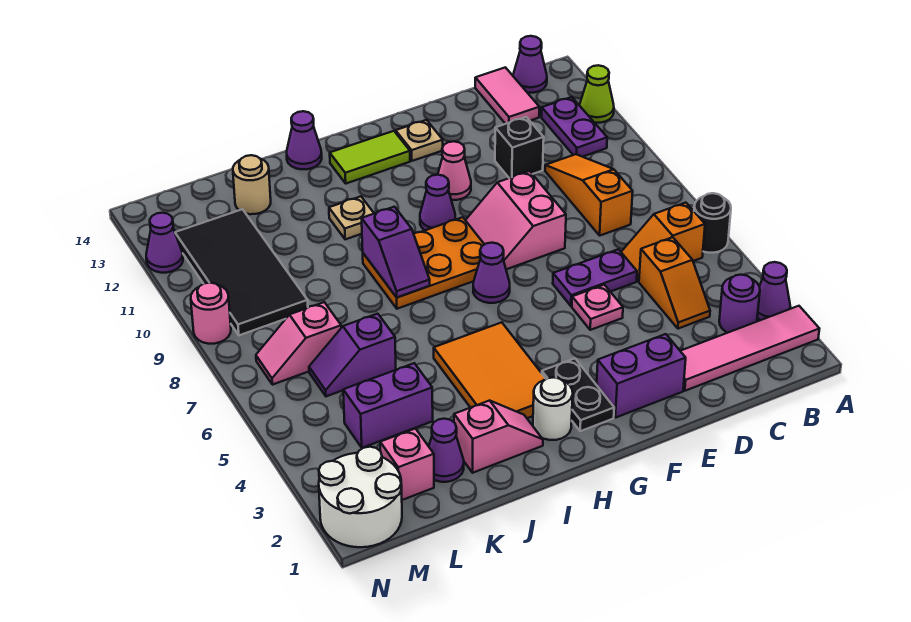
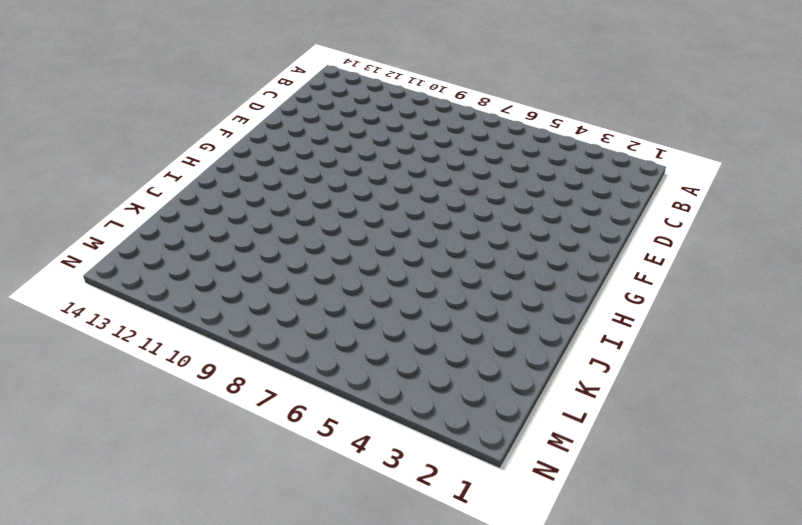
none -> pink 1x4 tile [681,306,819,391]
none -> purple 1x1 cone [757,262,790,320]
none -> black 1x1 round brick [694,193,731,253]
none -> lime 1x1 cone [580,65,614,123]

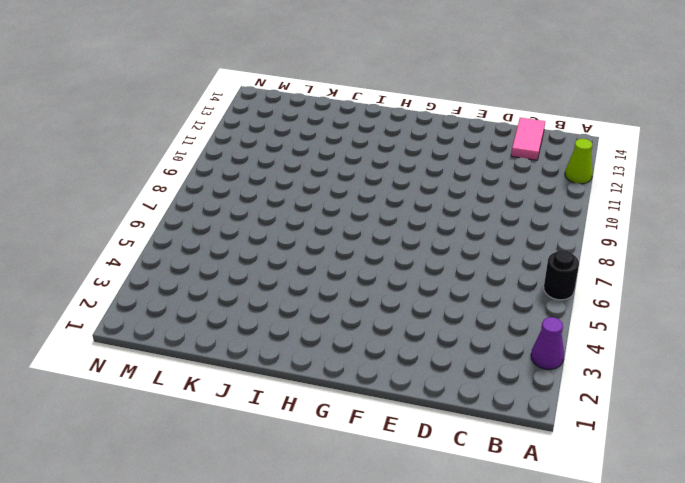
none -> pink 1x4 tile [681,306,819,391]
none -> purple 1x1 round brick [719,275,760,333]
none -> orange 1x2 slope [621,203,705,281]
none -> purple 1x2 plate [542,97,607,157]

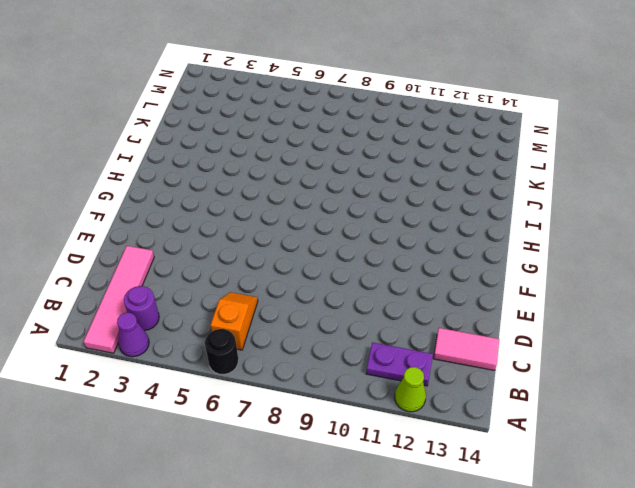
none -> purple 1x1 cone [513,36,547,93]
none -> orange 1x2 slope [639,237,710,329]
none -> orange 1x3 slope [545,154,633,235]
none -> purple 1x2 plate [553,249,637,306]

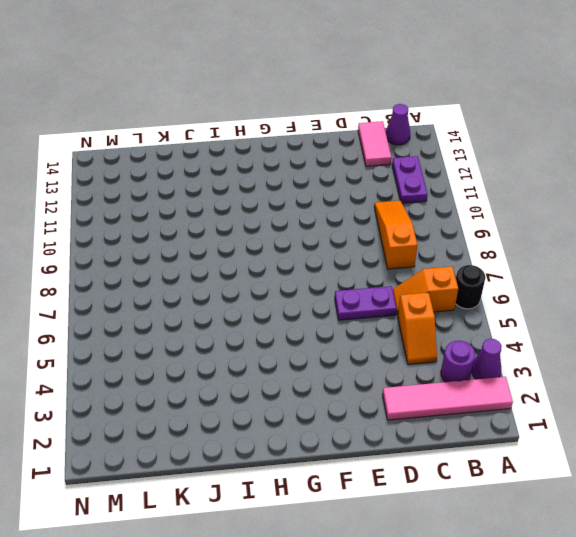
none -> lime 1x1 cone [580,65,614,123]
none -> black 1x1 brick [495,117,544,178]
none -> purple 1x2 brick [597,334,686,418]
none -> pink 1x1 plate [572,285,623,330]

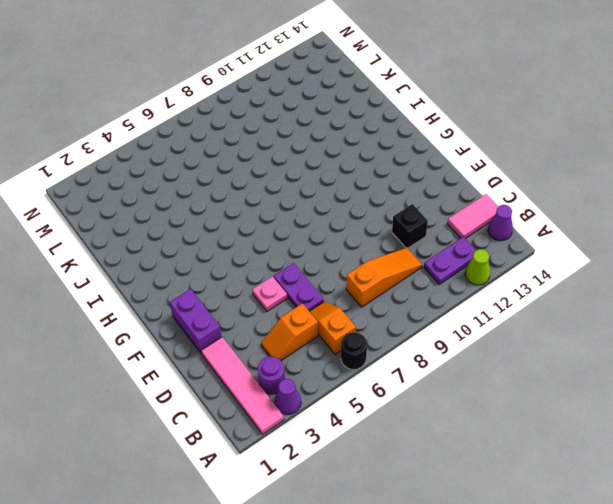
none -> pink 2x2 slope [465,171,566,269]
none -> pink 1x1 cone [438,141,471,200]
none -> tan 1x1 plate [396,120,443,161]
none -> black 1x2 plate [542,359,614,431]

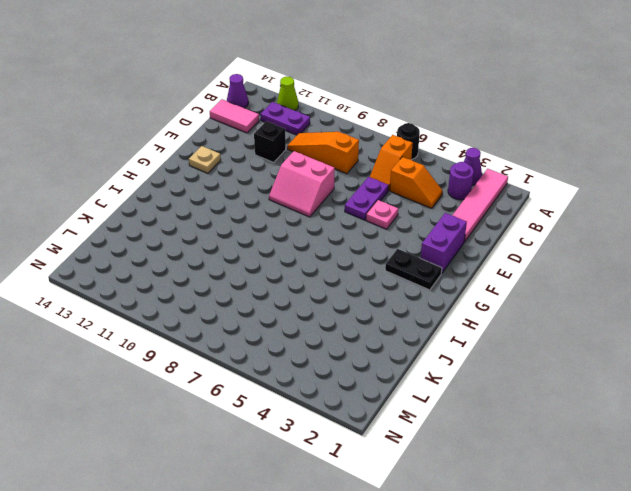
none -> pink 1x1 cone [438,141,471,200]
none -> purple 1x1 cone [473,243,510,303]
none -> orange 2x3 plate [363,217,485,309]
none -> purple 1x1 cone [420,175,455,230]

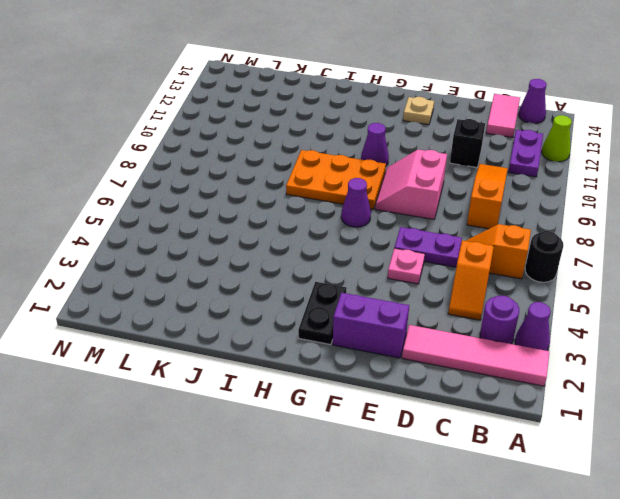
none -> pink 1x1 cone [438,141,471,200]
none -> lime 1x2 tile [330,131,410,184]
none -> white 1x1 round brick [533,377,573,440]
none -> orange 2x3 tile [434,322,546,418]

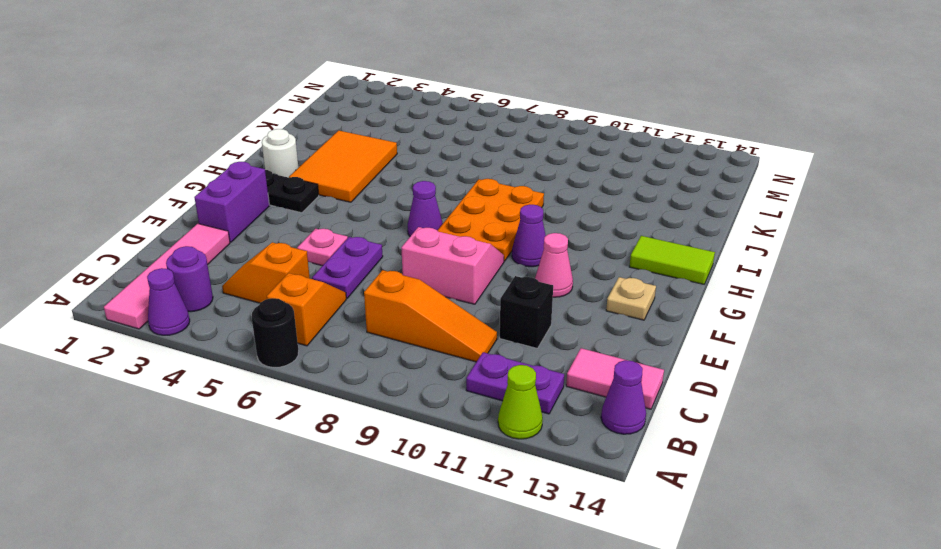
orange 2x3 tile [289,130,397,202] -> orange 2x3 tile turned to [434,322,546,418]
lime 1x2 tile [630,236,715,284] -> lime 1x2 tile turned to [330,131,410,184]
none -> pink 1x2 slope [454,400,543,473]
none -> tan 1x1 plate [329,196,374,239]
none -> purple 1x1 cone [287,111,322,169]
none -> purple 1x1 cone [429,419,464,482]

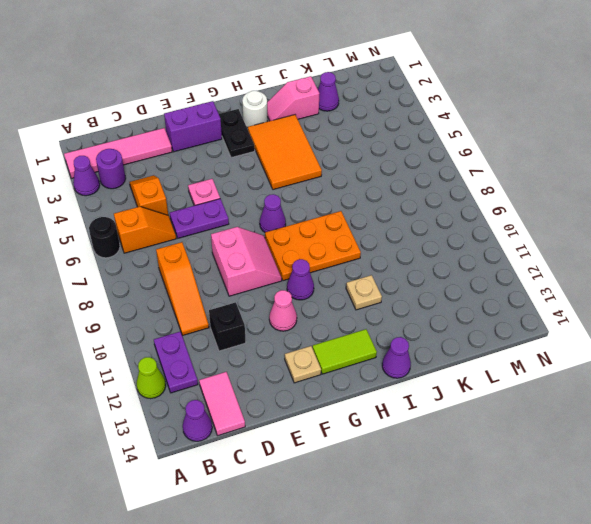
none -> purple 1x2 brick [343,363,433,448]
none -> purple 1x2 slope [309,314,396,396]
none -> tan 1x1 round brick [233,155,271,214]
none -> pink 1x1 brick [380,429,434,500]

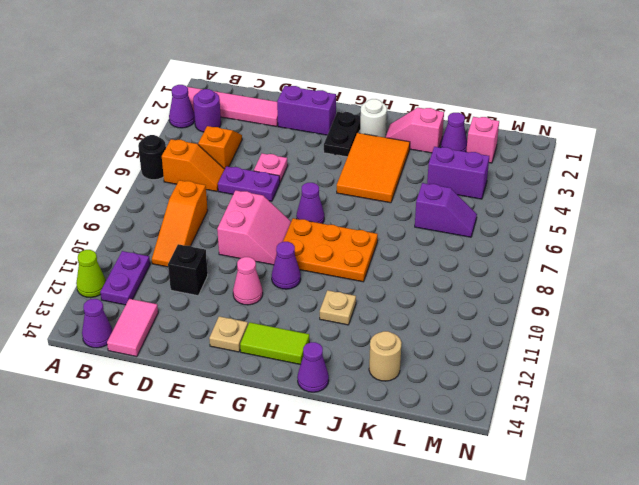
none -> pink 1x2 slope [256,302,341,385]
none -> black 2x4 tile [175,209,308,335]
none -> white 2x2 round brick [319,447,402,547]
none -> pink 1x1 round brick [191,283,231,344]

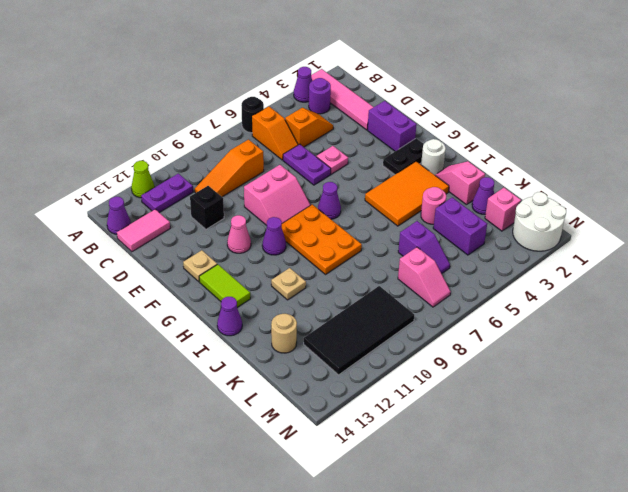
pink 1x1 round brick [421,187,446,224] -> pink 1x1 round brick moved to [191,283,231,344]
none -> purple 1x1 cone [146,213,183,273]
none -> purple 1x2 slope [362,207,430,297]

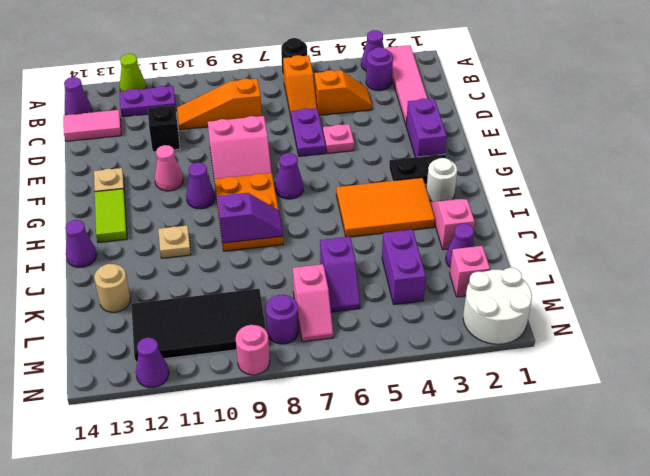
purple 1x1 round brick [266,295,298,344] -> none

